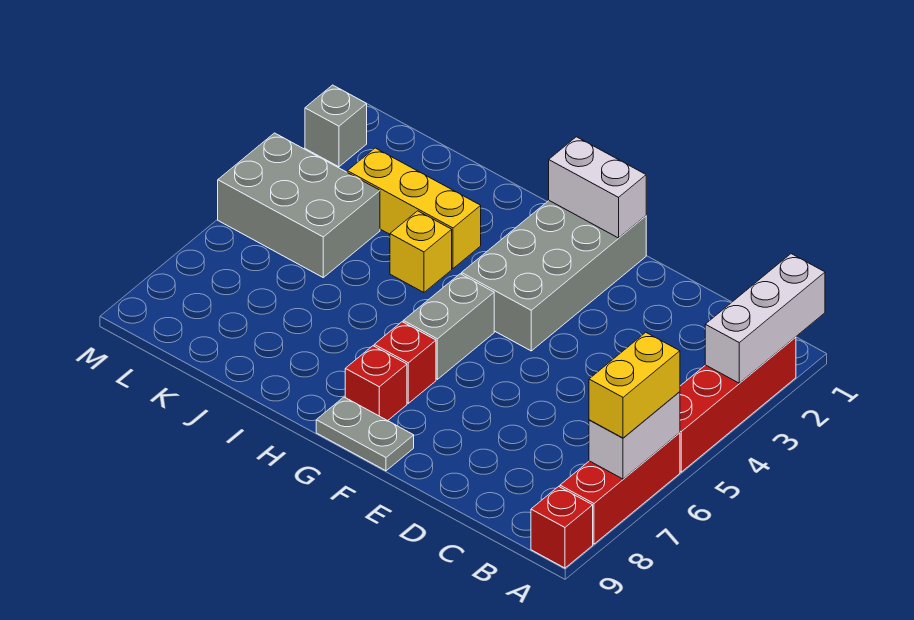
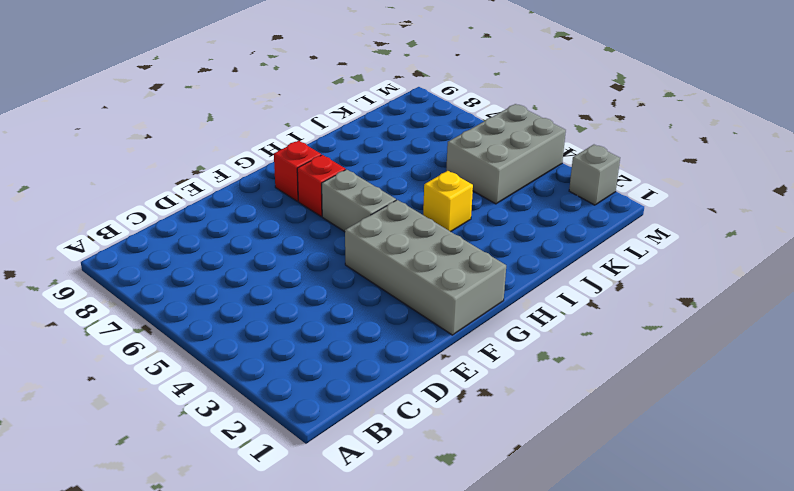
none -> red 1x4 brick [680,337,796,472]
none -> red 1x3 brick [560,433,680,544]
none -> red 1x1 brick [531,486,593,568]

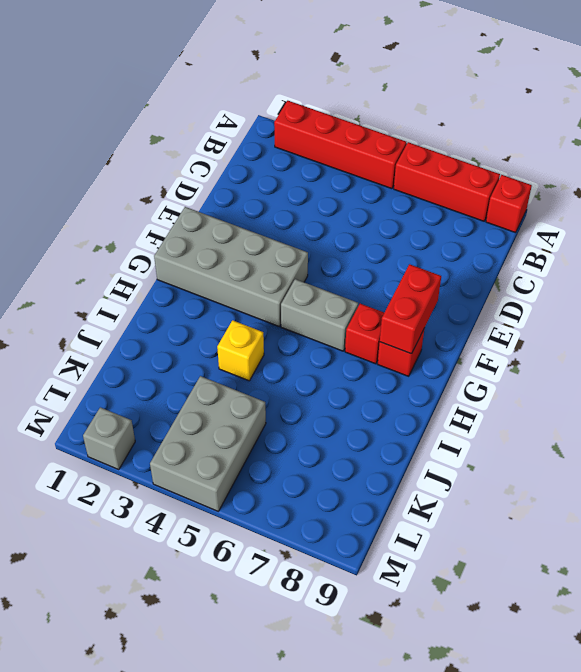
red 1x2 brick [380,264,441,354] -> none
none -> grey 1x2 plate [316,397,414,471]
none -> yellow 1x3 brick [347,148,481,268]
none -> white 1x3 brick [705,254,825,383]

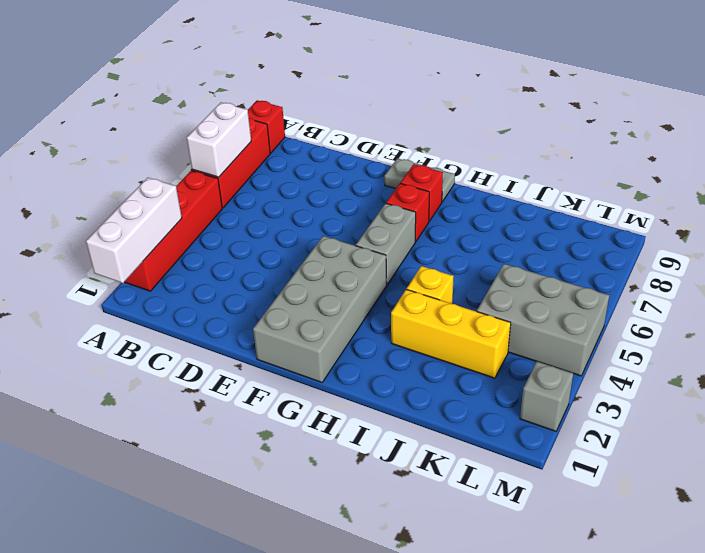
none -> white 1x2 brick [549,137,646,238]
none -> yellow 1x2 brick [589,332,680,438]

